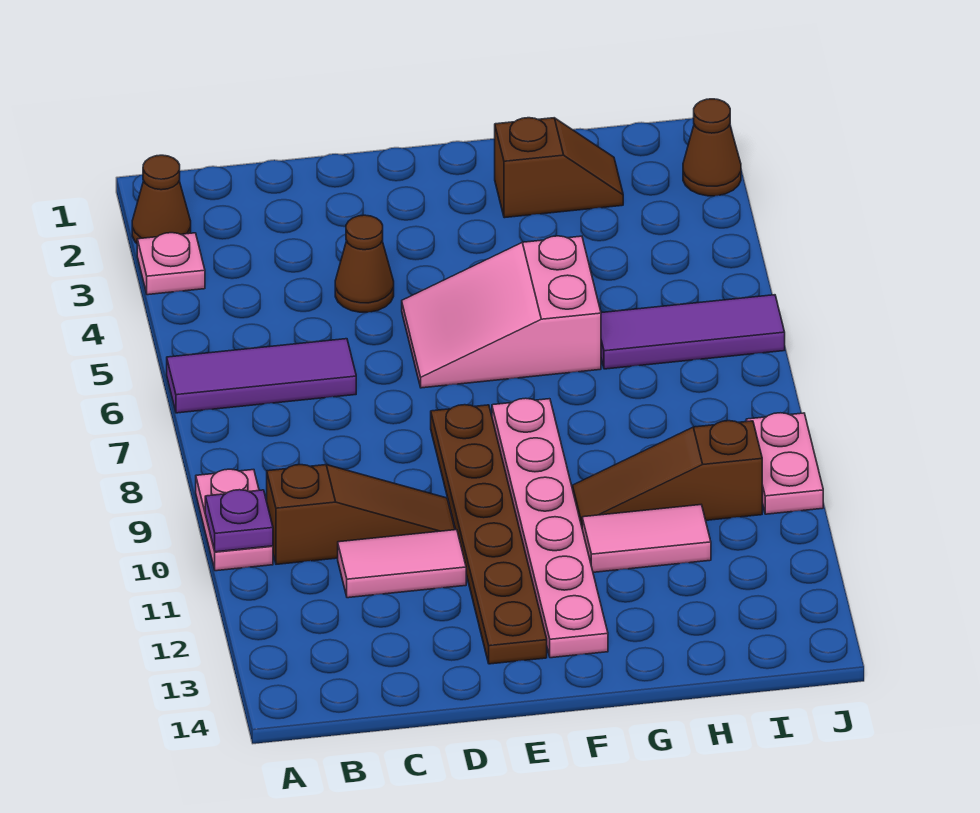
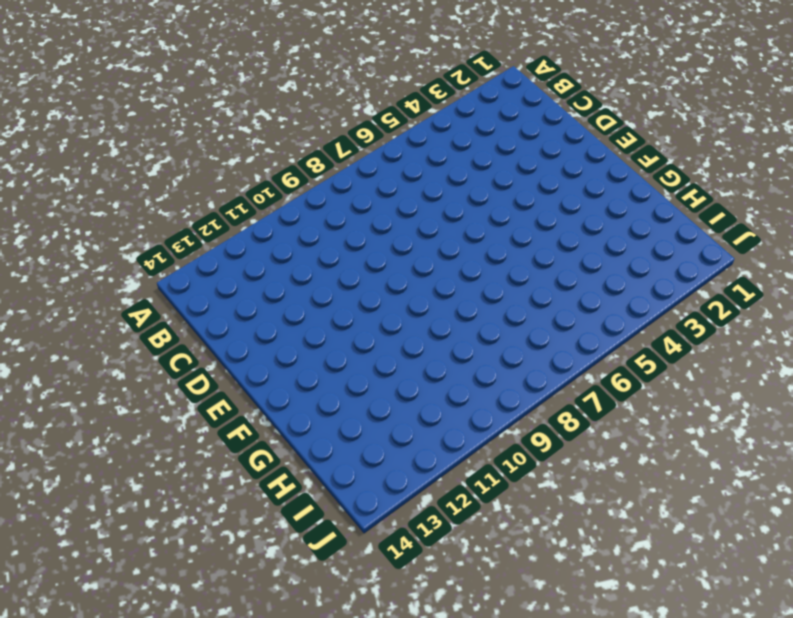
none -> brown 1x1 cone [132,155,191,243]
none -> pink 1x1 plate [137,233,205,295]
none -> purple 1x3 tile [167,339,356,413]

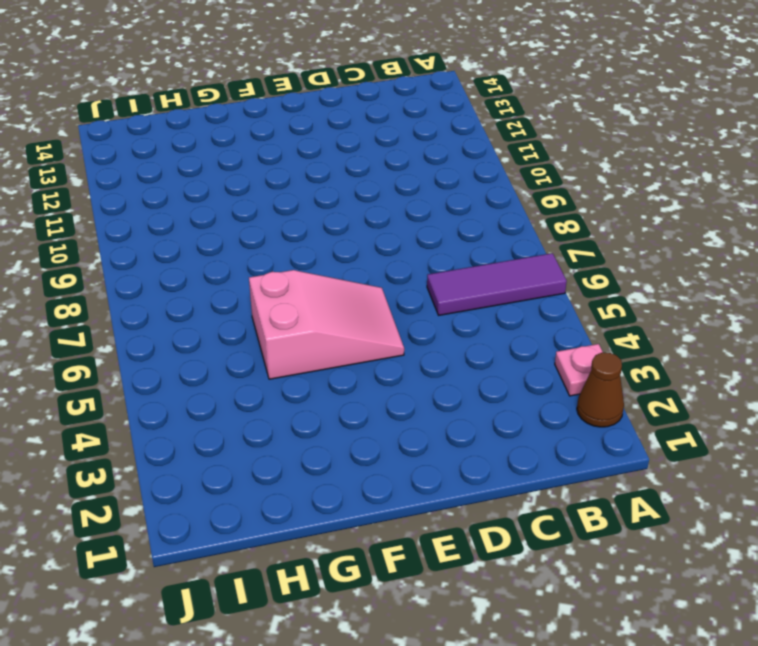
none -> pink 1x2 plate [196,469,273,571]
none -> brown 1x3 slope [267,465,455,564]
none -> pink 1x2 tile [338,530,466,598]

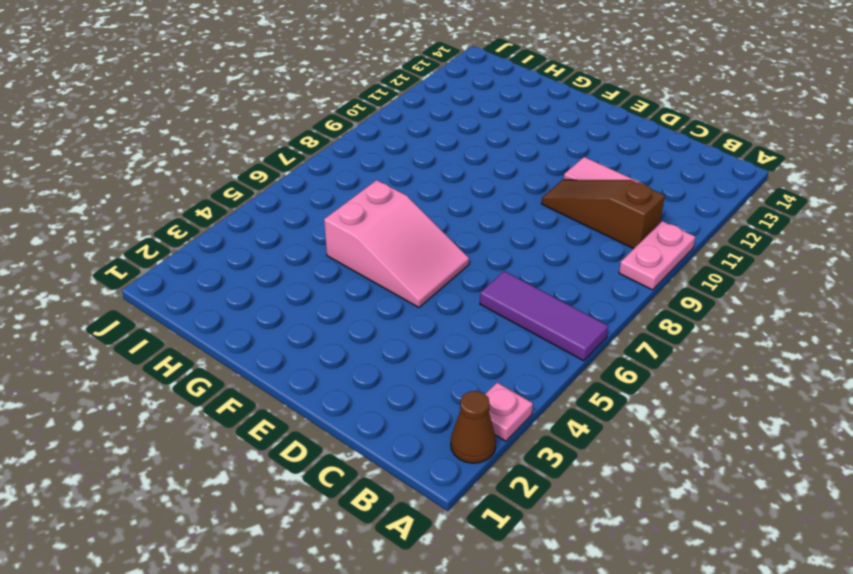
none -> brown 1x1 cone [335,215,394,312]
none -> brown 1x6 plate [431,405,547,664]
none -> pink 1x6 plate [492,398,608,658]

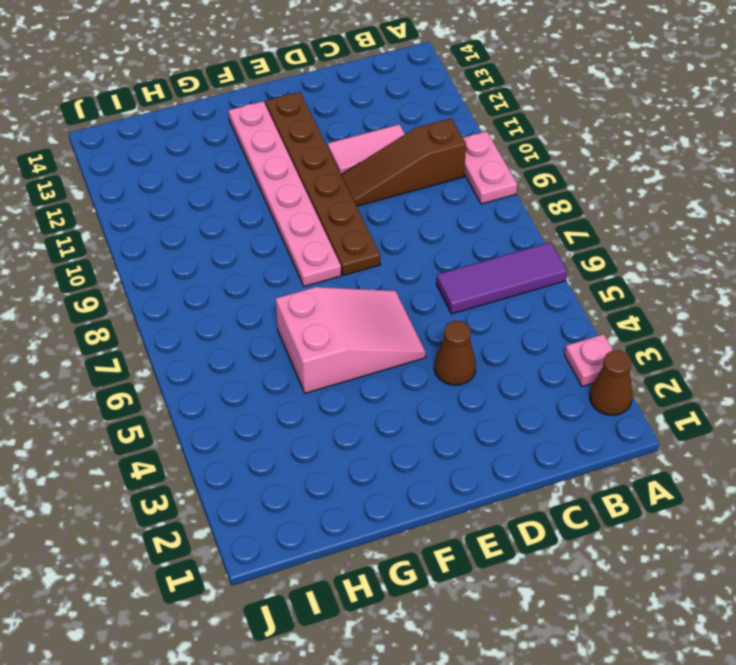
none -> brown 1x2 slope [495,118,623,218]
none -> brown 1x3 slope [572,421,762,526]
none -> pink 1x2 tile [582,505,711,572]

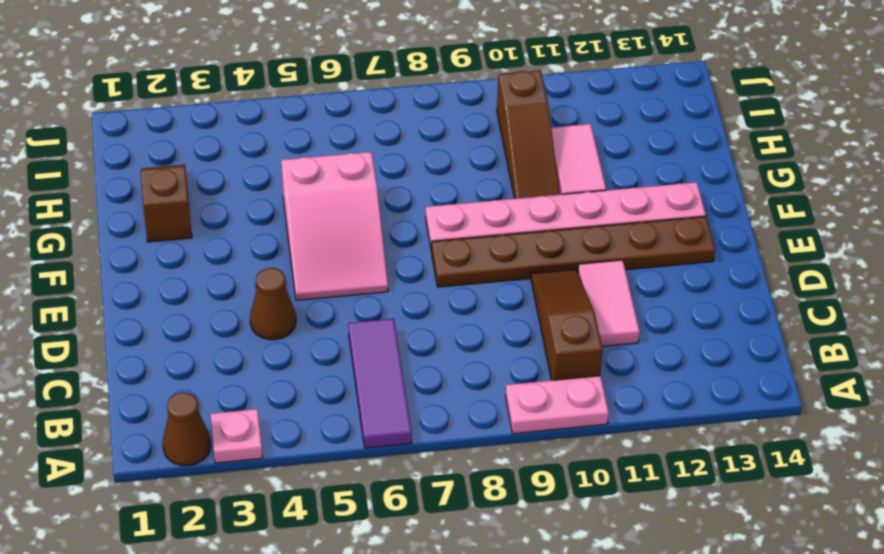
none -> purple 1x3 tile [601,295,785,369]
none -> brown 1x1 cone [683,99,741,196]
none -> pink 1x2 plate [746,413,823,514]

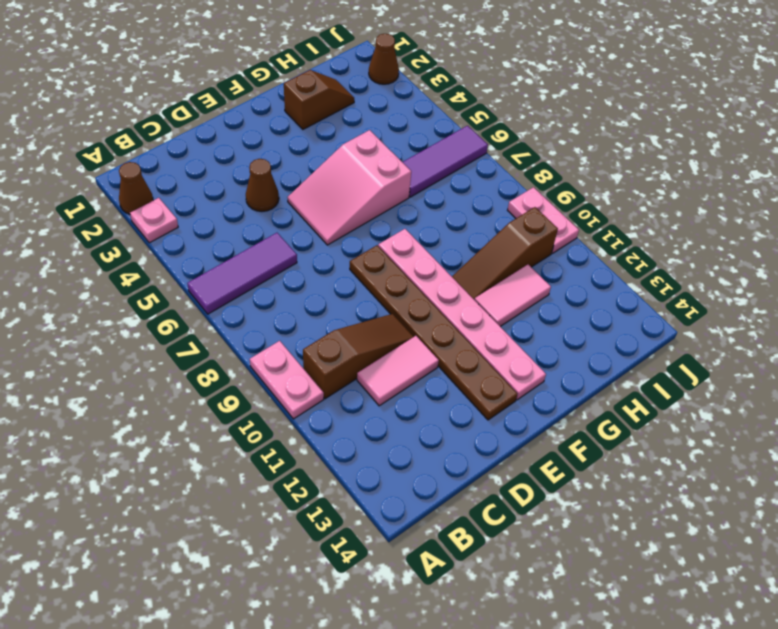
none -> purple 1x1 plate [205,490,273,552]

